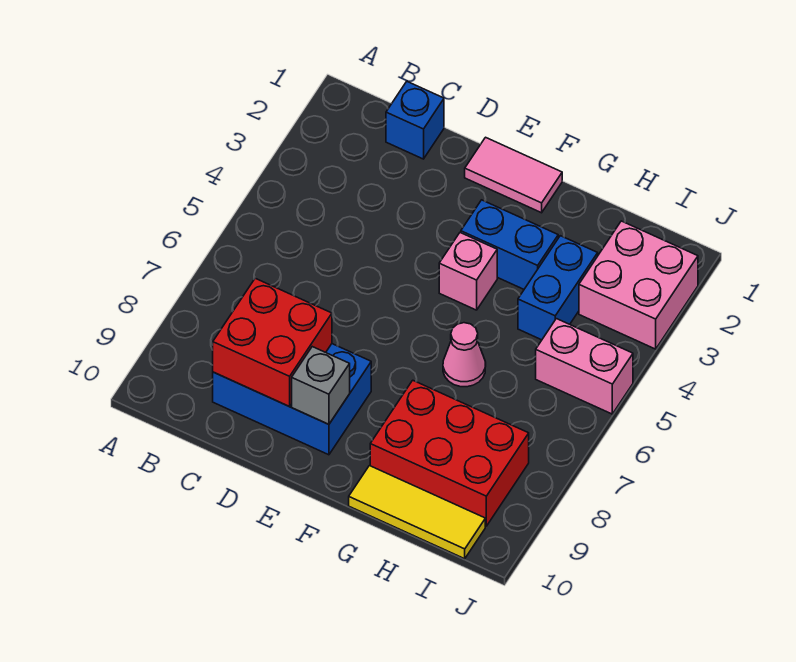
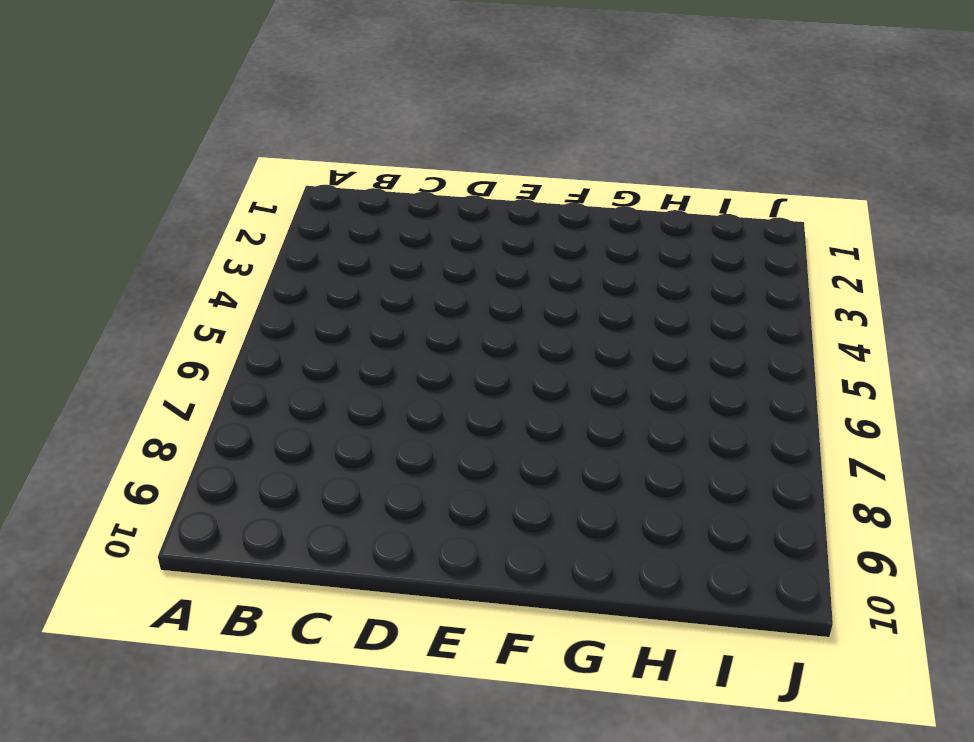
none -> blue 1x1 brick [386,82,444,159]
none -> blue 2x3 brick [213,344,371,455]
none -> pink 1x2 tile [465,137,562,213]

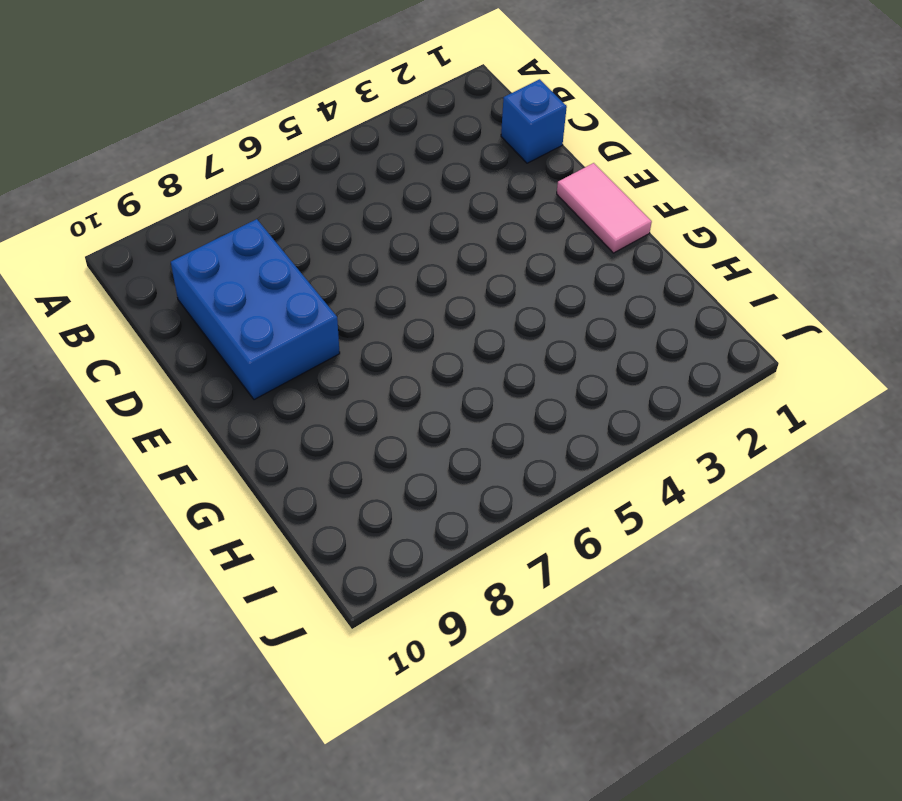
none -> blue 1x2 brick [461,200,558,289]
none -> pink 1x1 brick [439,233,497,310]
none -> pink 1x1 cone [443,323,486,387]

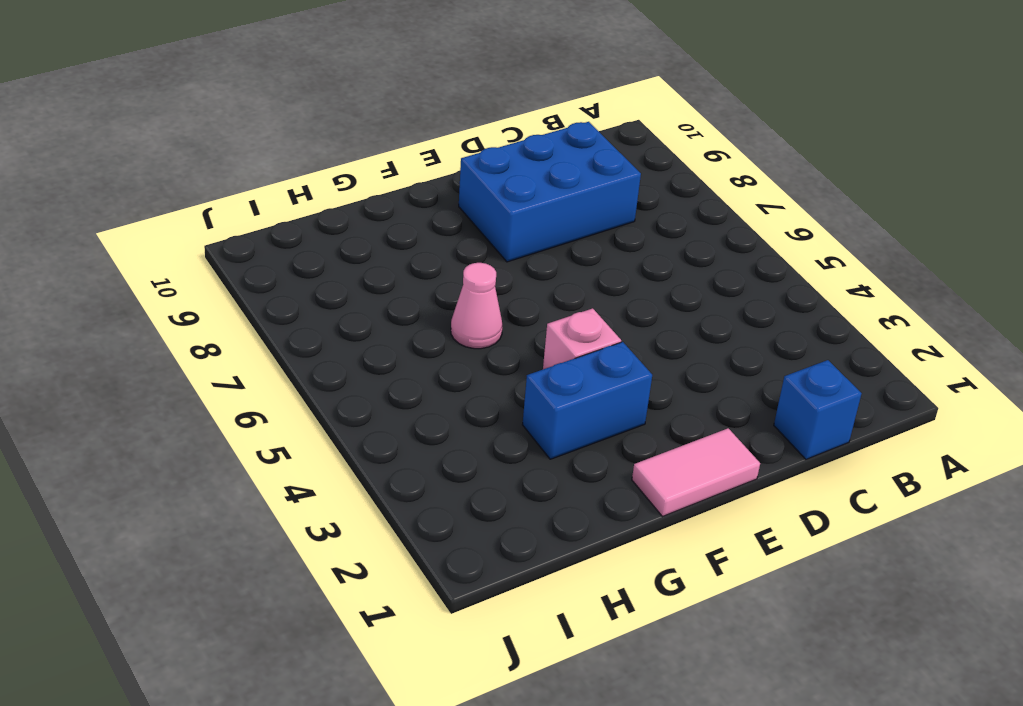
none -> red 2x3 brick [370,380,529,526]
none -> yellow 1x3 tile [349,466,485,559]
none -> blue 1x2 brick [518,236,598,340]

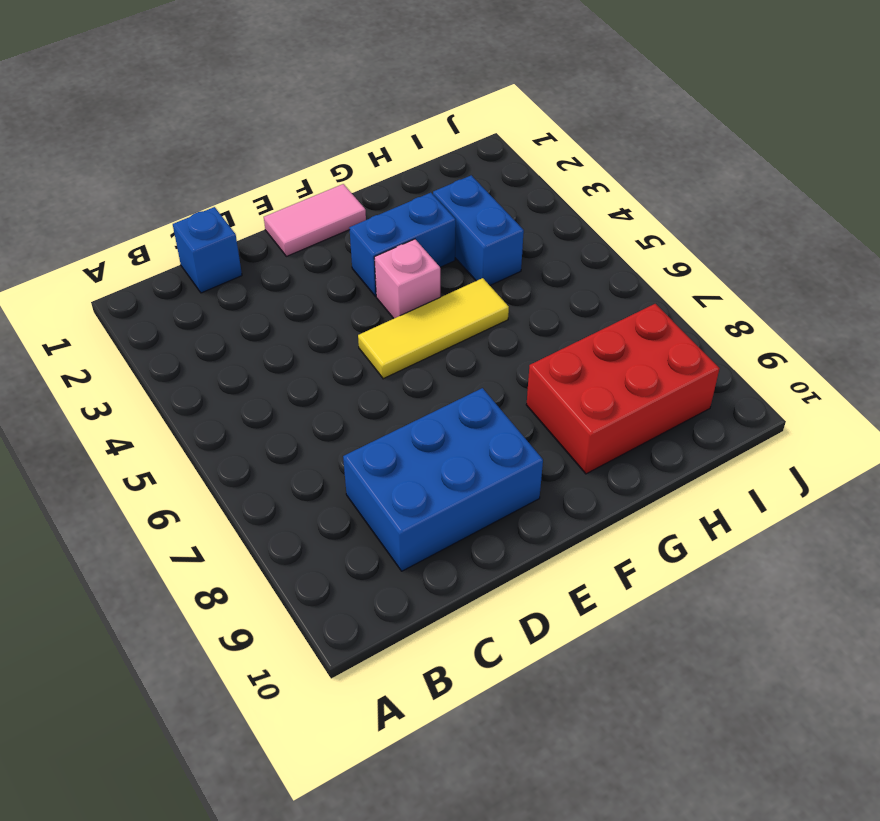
yellow 1x3 tile [358,278,509,379] -> yellow 1x3 tile moved to [349,466,485,559]
none -> pink 1x1 cone [443,323,486,387]
none -> pink 2x2 brick [579,221,698,349]
none -> pink 1x2 brick [536,319,633,414]

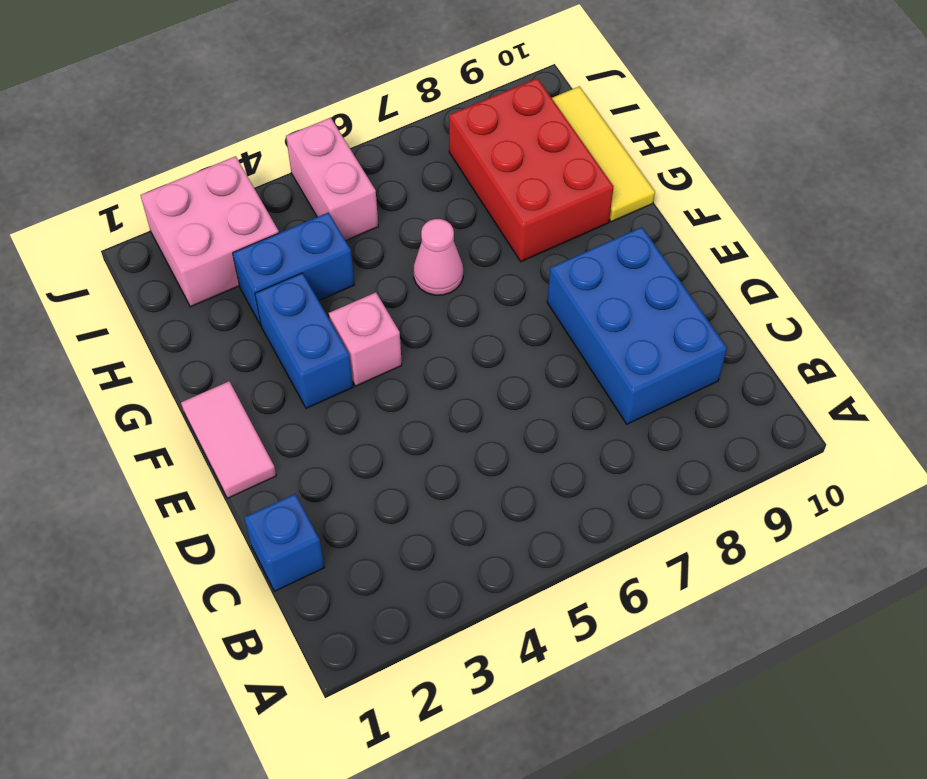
none -> red 2x2 brick [213,278,332,406]
none -> grey 1x1 brick [292,347,350,424]

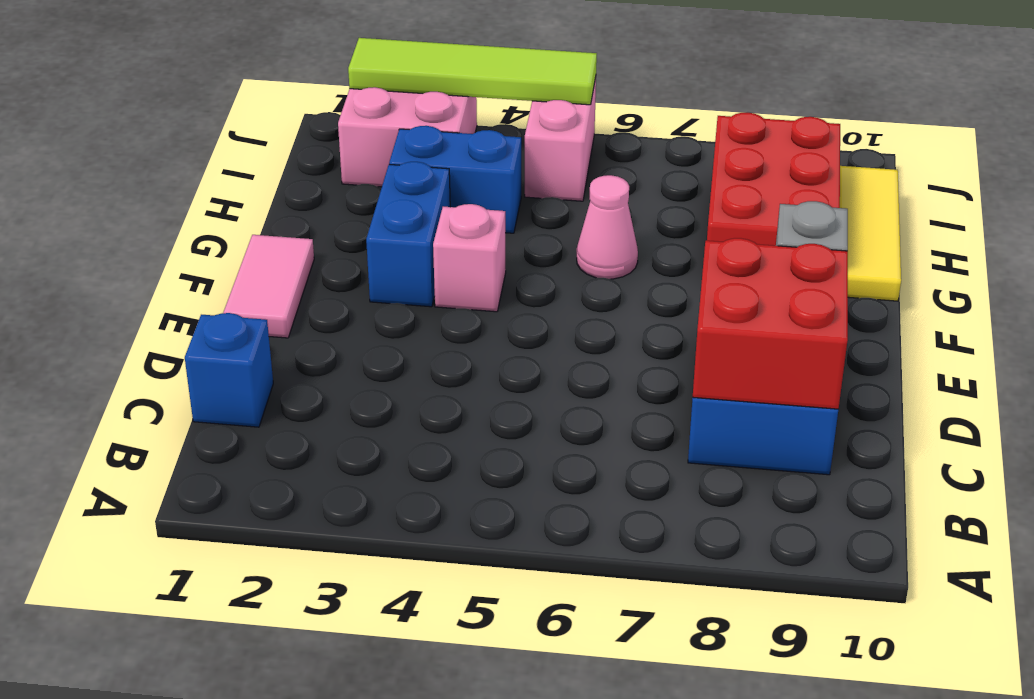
lime 1x4 tile [348,38,597,105] -> none

